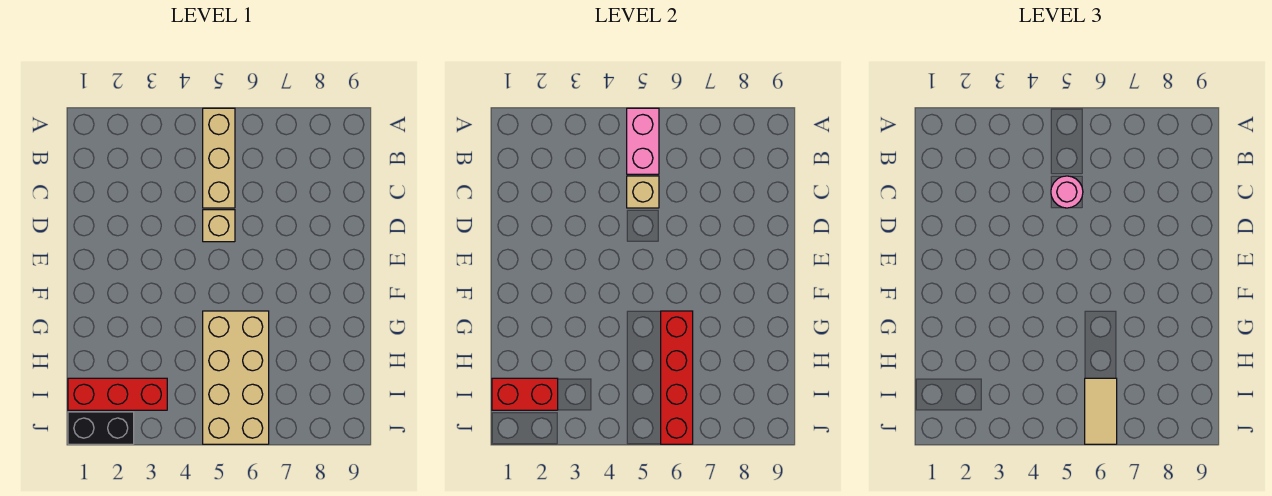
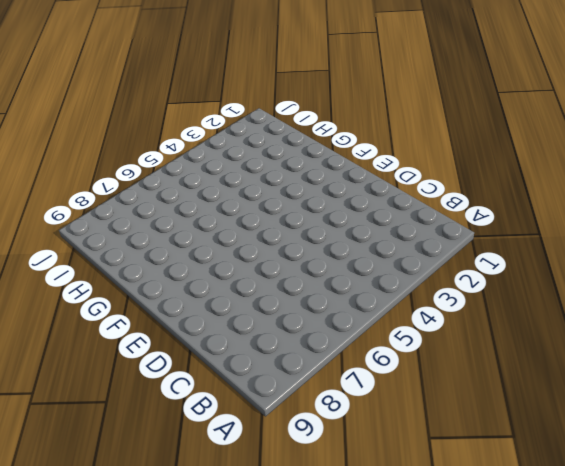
none -> tan 1x3 brick [203,108,235,208]
none -> tan 1x1 brick [203,210,235,242]

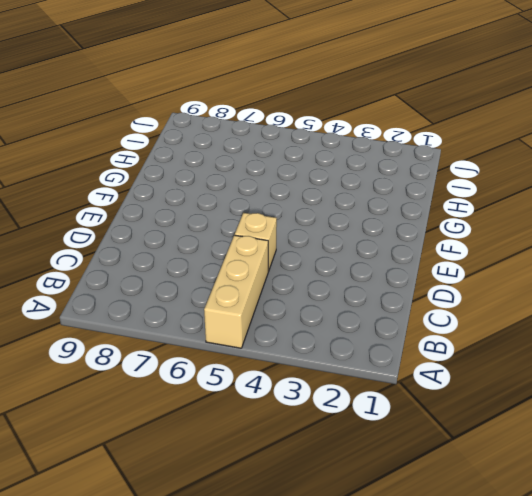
none -> tan 2x4 brick [203,311,269,444]
none -> red 1x3 brick [68,378,167,410]

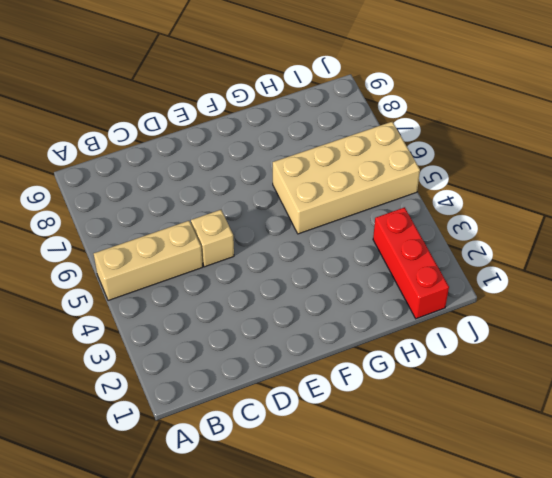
none -> black 1x2 brick [68,412,134,444]
none -> pink 1x2 brick [627,108,659,174]

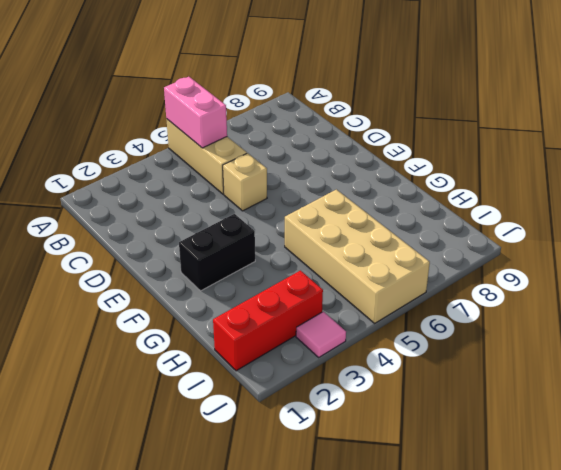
black 1x2 brick [179,214,255,291] -> black 1x2 brick moved to [68,412,134,444]
pink 1x1 tile [296,312,346,357] -> none
none -> tan 1x1 brick [627,176,659,208]
none -> red 1x4 brick [661,311,693,444]

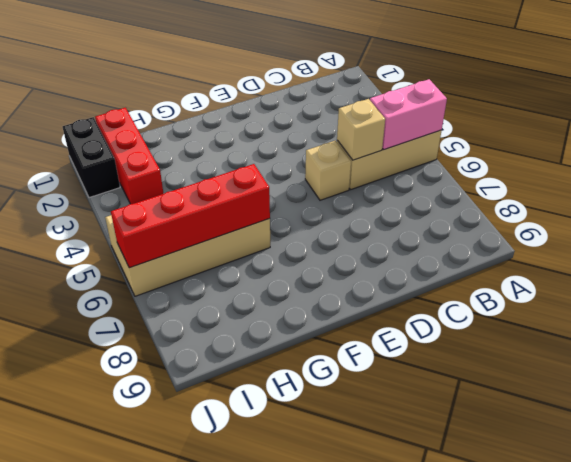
none -> red 1x2 brick [492,378,558,410]
none -> pink 1x1 round brick [1051,176,1083,208]

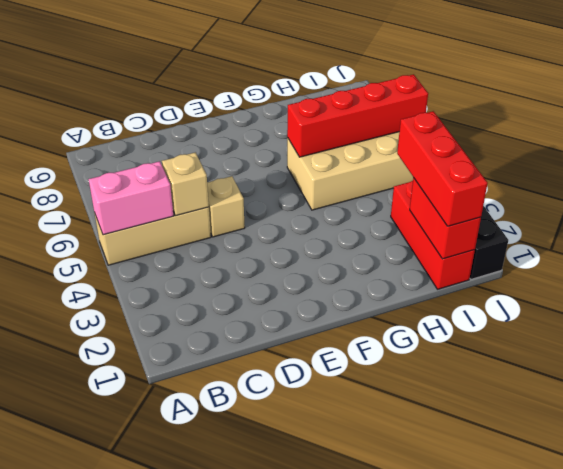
red 1x3 brick [397,111,488,226] -> none
none -> pink 1x1 round brick [1051,176,1083,208]
none -> tan 1x2 tile [1085,378,1117,444]

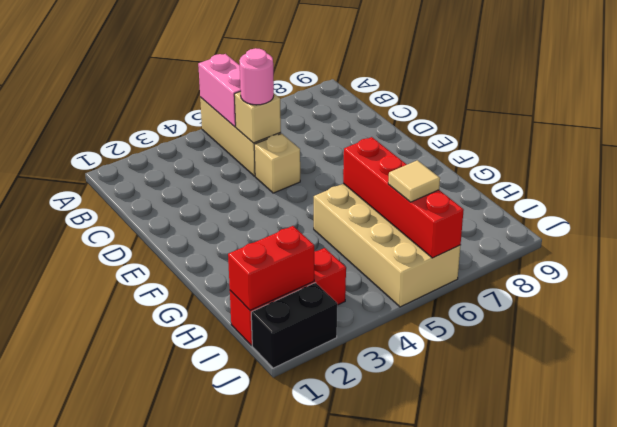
tan 1x1 tile [388,160,440,202] -> tan 1x2 tile [1085,378,1117,444]

